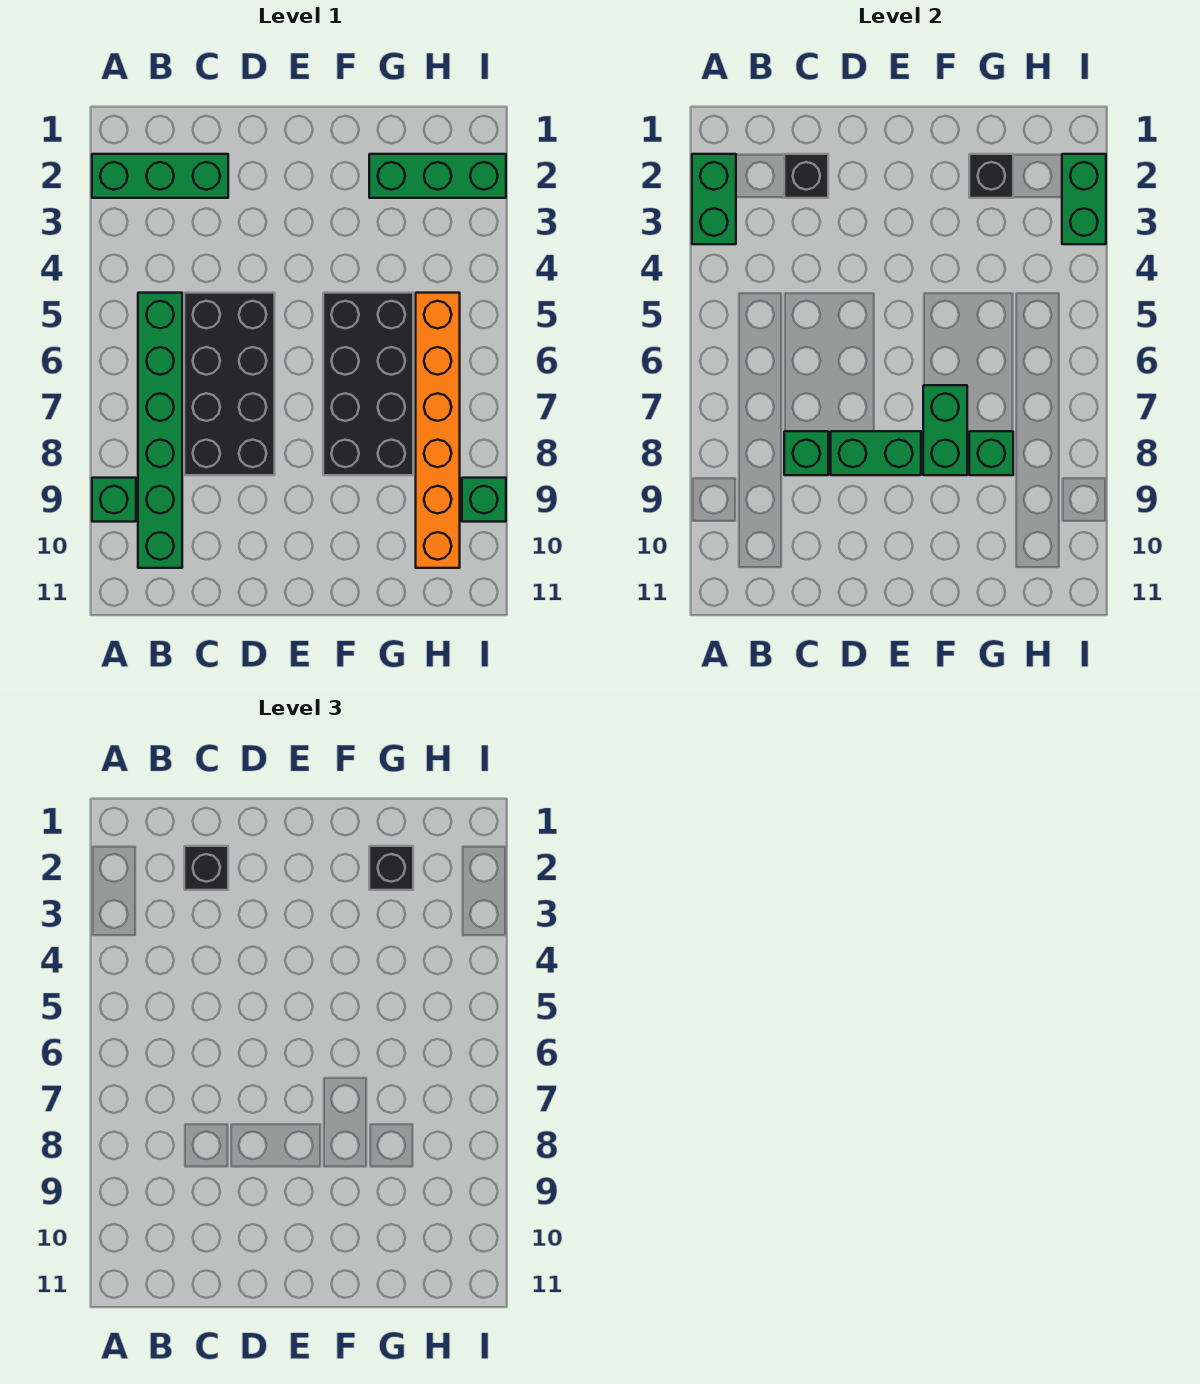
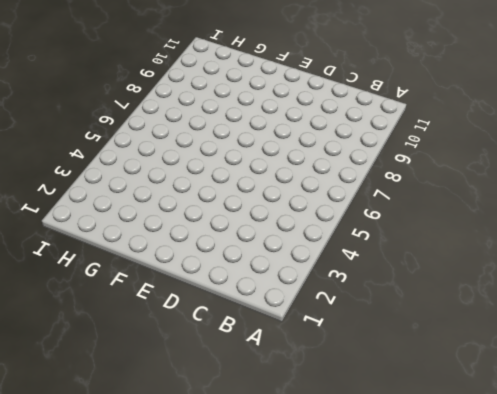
none -> green 1x3 brick [92,154,228,198]
none -> green 1x1 brick [92,478,136,522]
none -> green 1x6 brick [138,293,182,568]

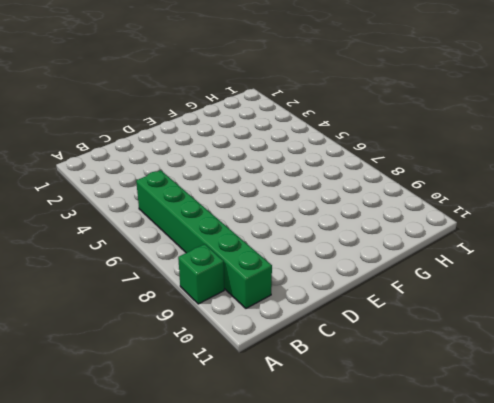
none -> green 1x3 brick [92,154,228,198]
none -> black 2x4 brick [184,293,275,475]
none -> black 2x4 brick [323,293,413,475]

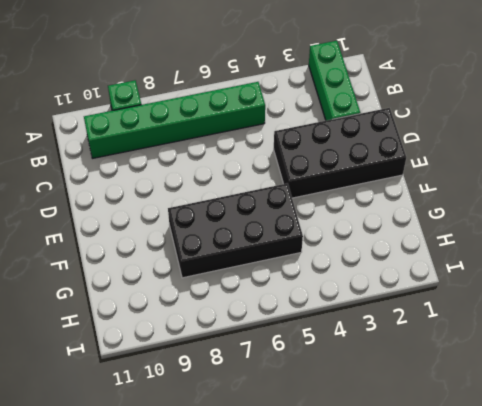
black 2x4 brick [274,108,406,198] -> black 2x4 brick moved to [184,293,275,475]
none -> green 1x3 brick [369,154,506,198]
none -> orange 1x6 brick [416,293,460,568]
none -> green 1x1 brick [462,478,506,522]

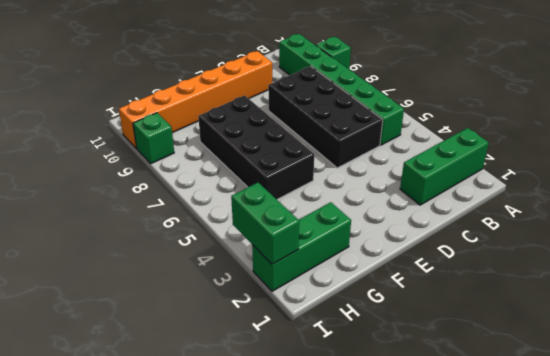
orange 1x6 brick [119,51,272,148] -> orange 1x6 brick turned to [416,293,460,568]
none -> green 1x2 brick [692,154,736,244]
none -> black 1x1 brick [784,154,828,198]
none -> green 1x1 brick [784,431,828,475]

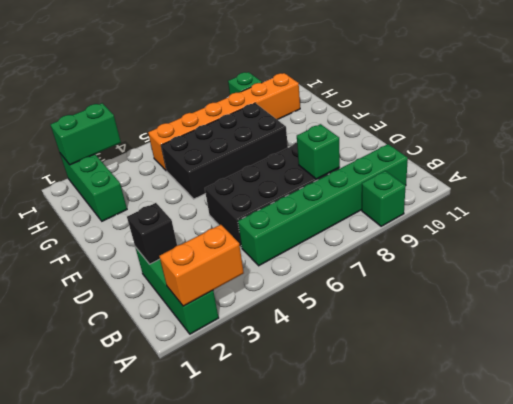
orange 1x2 brick [159,225,244,306] -> green 1x2 brick [692,154,736,244]
none -> green 1x2 brick [831,431,921,475]
none -> green 1x2 brick [923,385,967,475]
none -> black 1x1 brick [969,154,1013,198]

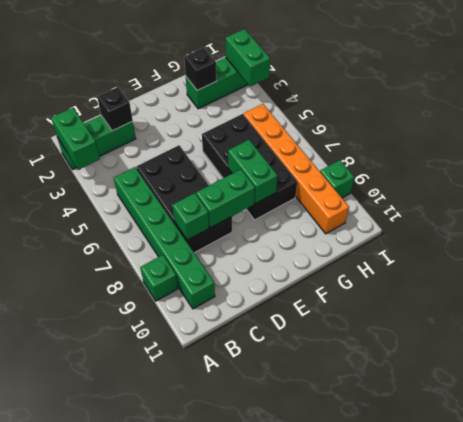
none -> green 1x1 brick [969,431,1013,475]
none -> black 1x1 brick [184,846,228,890]
none -> black 1x1 brick [369,846,413,890]

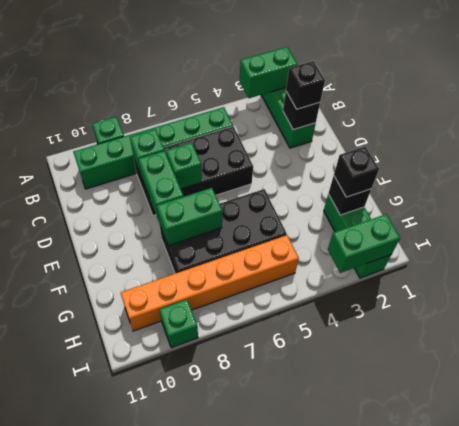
green 1x1 brick [166,143,202,189] -> green 1x1 brick moved to [969,431,1013,475]

